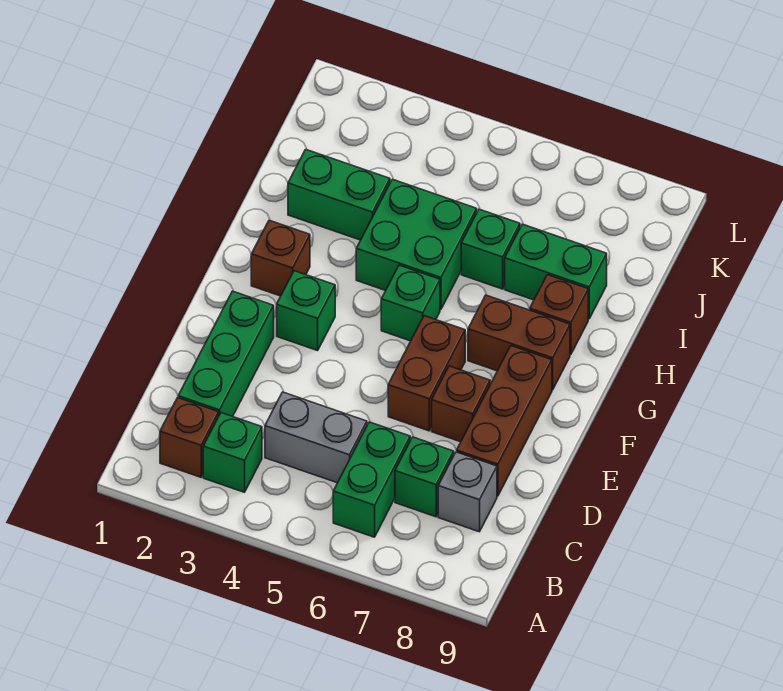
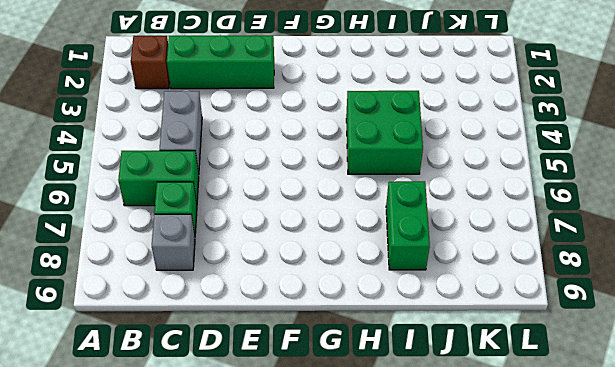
none -> green 1x1 brick [203,413,262,492]
none -> brown 1x3 brick [457,346,552,496]
none -> brown 1x2 brick [388,316,465,431]

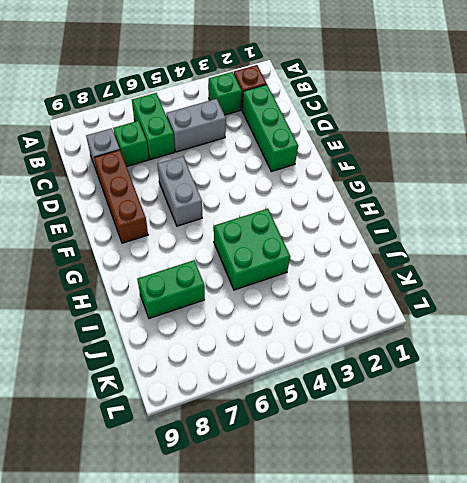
grey 1x2 brick [158,156,202,226] -> brown 1x2 brick [388,316,465,431]
none -> brown 1x1 brick [432,366,490,442]
none -> green 1x1 brick [277,271,335,351]
none -> brown 1x1 brick [251,220,310,296]

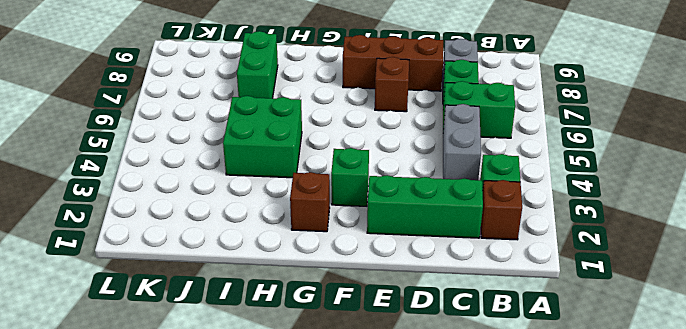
none -> brown 1x2 brick [388,316,465,431]
none -> green 1x1 brick [381,265,440,341]
none -> brown 1x2 brick [468,295,570,390]

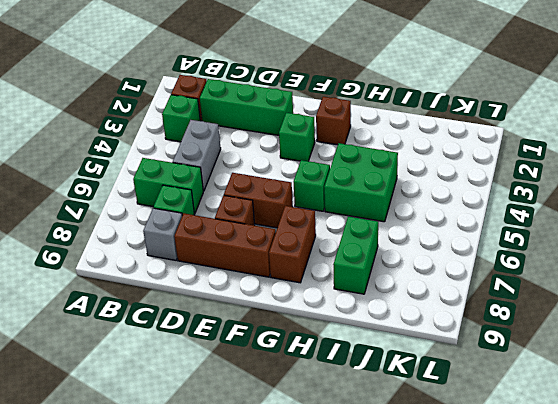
none -> brown 1x1 brick [530,275,588,354]
none -> green 1x2 brick [288,149,390,240]
none -> green 1x1 brick [461,209,520,289]

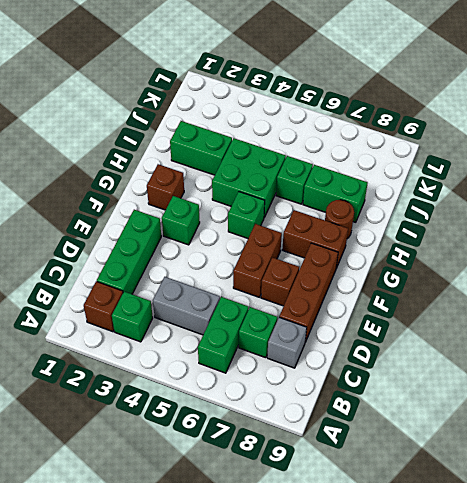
brown 1x1 round brick [325,200,354,239] -> brown 1x1 brick [530,275,588,354]

